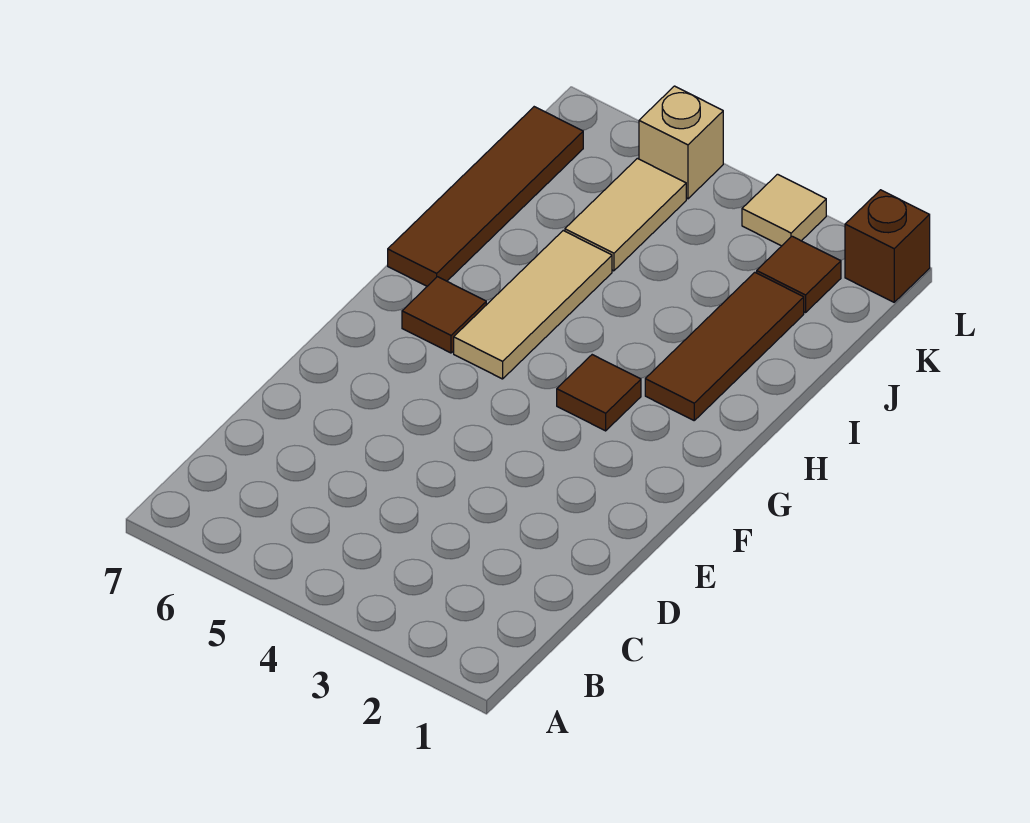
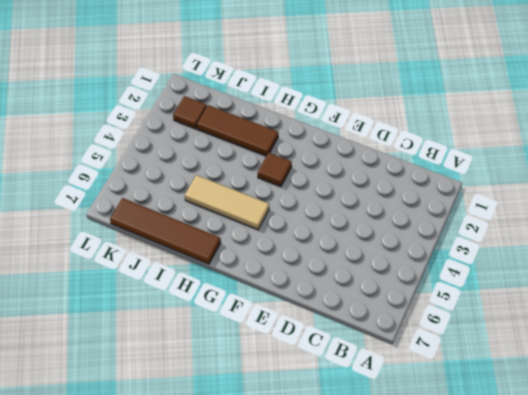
none -> brown 1x1 tile [402,277,486,353]
none -> tan 1x2 tile [565,158,686,271]

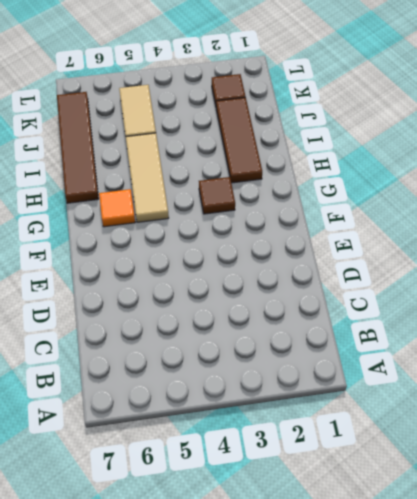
orange 1x1 tile [99,189,135,227] -> brown 1x1 tile [402,277,486,353]
none -> brown 1x1 brick [845,190,930,302]
none -> tan 1x1 tile [742,174,826,246]

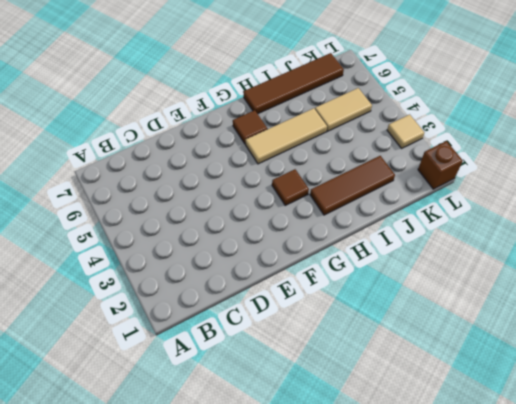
none -> brown 1x1 tile [757,236,841,313]
none -> tan 1x1 brick [639,86,723,199]

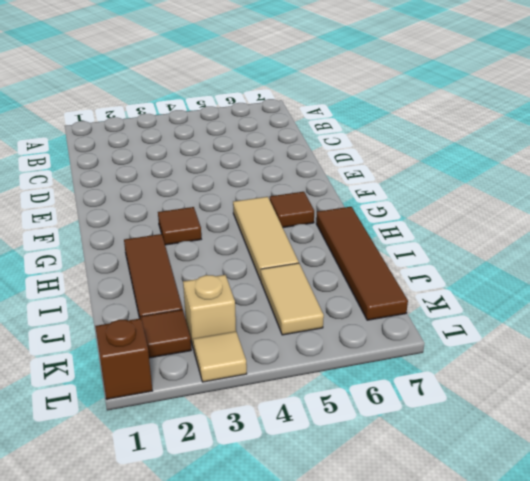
tan 1x1 brick [183,275,236,350] -> tan 1x1 brick moved to [639,86,723,199]

